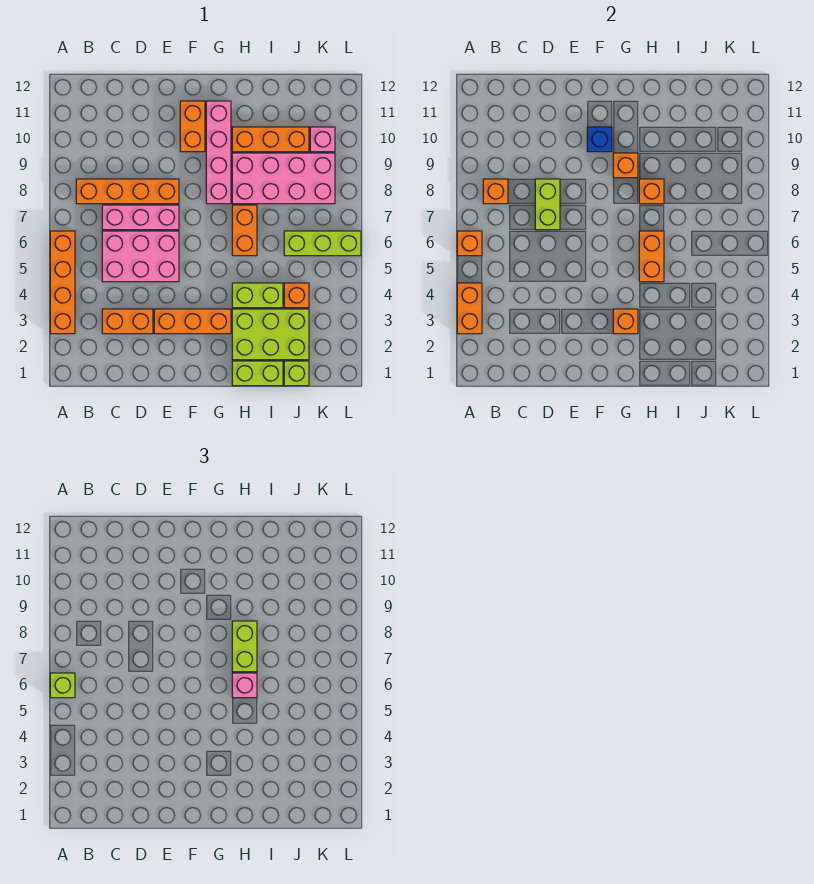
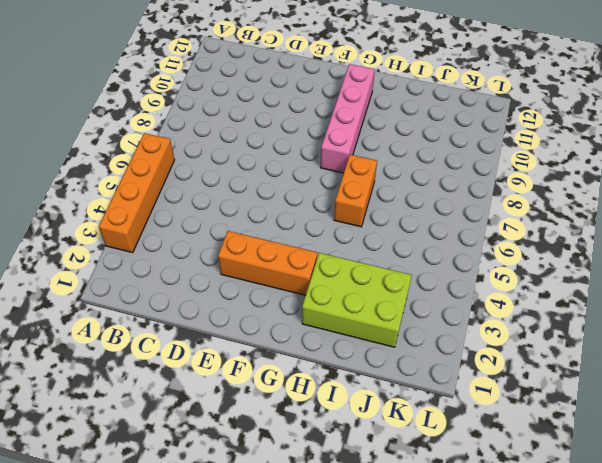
none -> orange 1x4 brick [76,179,179,204]
none -> orange 1x2 brick [102,309,153,334]
none -> pink 2x3 brick [102,231,179,282]
none -> pink 1x3 brick [102,205,179,230]

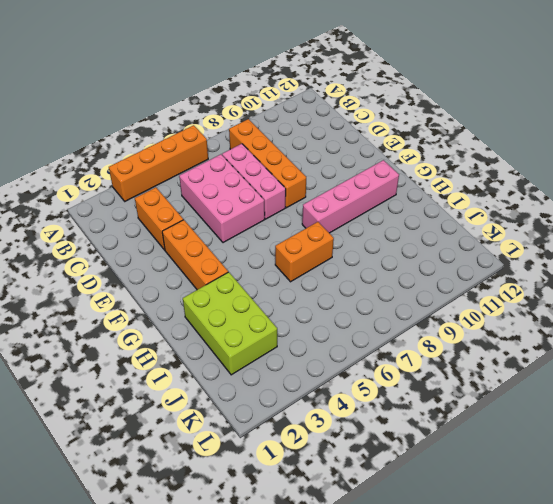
none -> orange 1x2 brick [180,101,205,152]
none -> lime 1x2 brick [232,361,283,386]
none -> lime 1x2 brick [232,283,283,308]
none -> pink 2x4 brick [232,153,335,204]

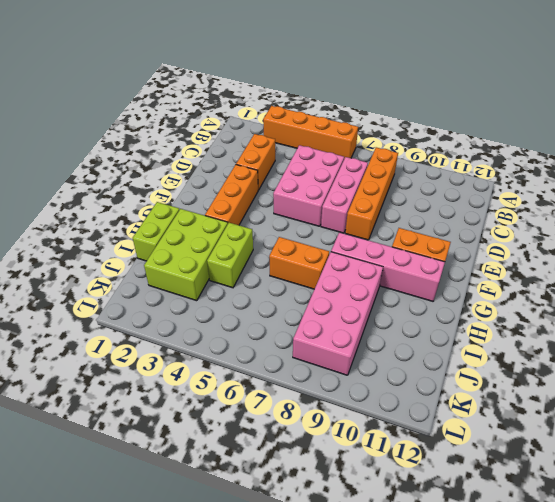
none -> orange 1x3 brick [232,127,309,152]
none -> lime 1x1 brick [284,361,309,386]
none -> orange 1x1 brick [284,283,309,308]
none -> lime 1x3 brick [284,231,361,256]

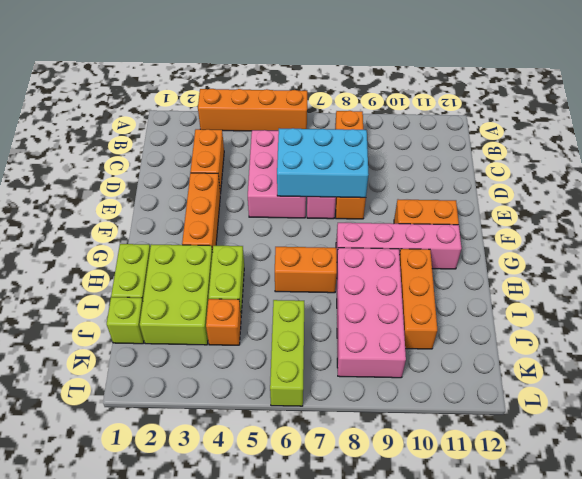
cyan 2x3 brick [277,128,369,198] -> lime 1x2 brick [535,179,560,230]
none -> pink 1x1 brick [310,127,335,152]
none -> orange 1x2 brick [457,283,482,334]
none -> orange 1x1 brick [457,231,482,256]
none -> orange 1x1 brick [483,179,508,204]

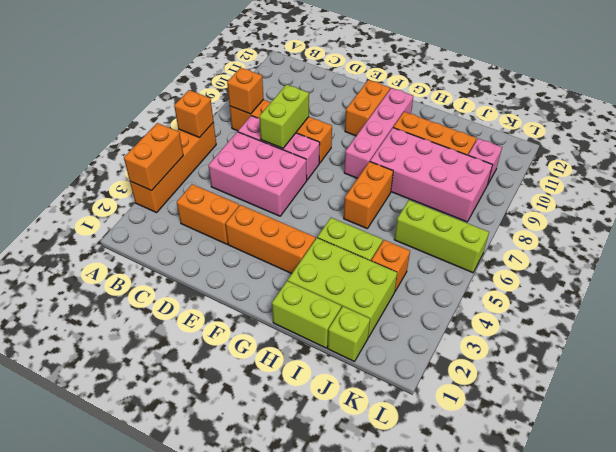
none -> blue 1x1 brick [587,127,612,152]
none -> orange 1x1 brick [613,309,638,334]
none -> orange 1x1 brick [613,153,638,178]
none -> orange 1x2 brick [639,231,664,282]

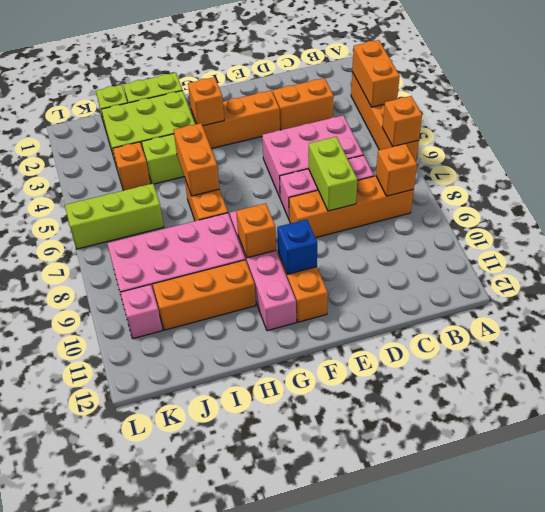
none -> orange 1x1 brick [639,179,664,204]
none -> lime 1x1 brick [50,673,75,698]
none -> pink 1x1 brick [232,673,257,698]
none -> lime 1x2 brick [232,621,257,672]

